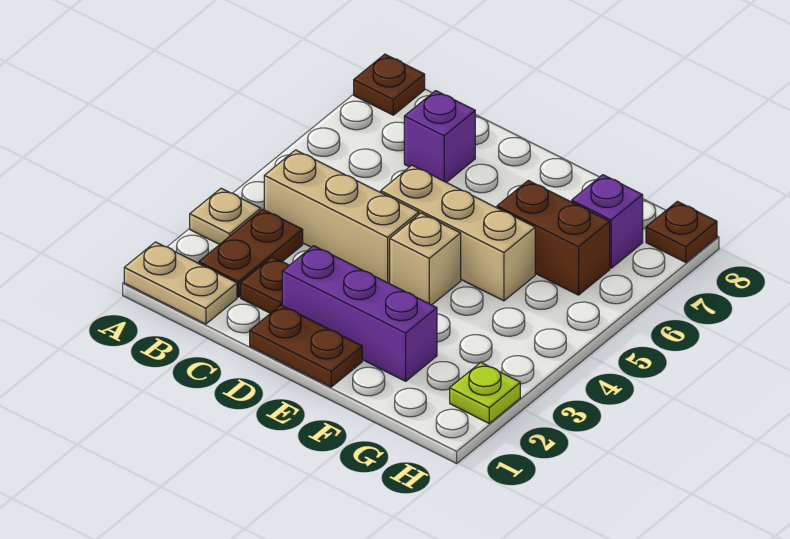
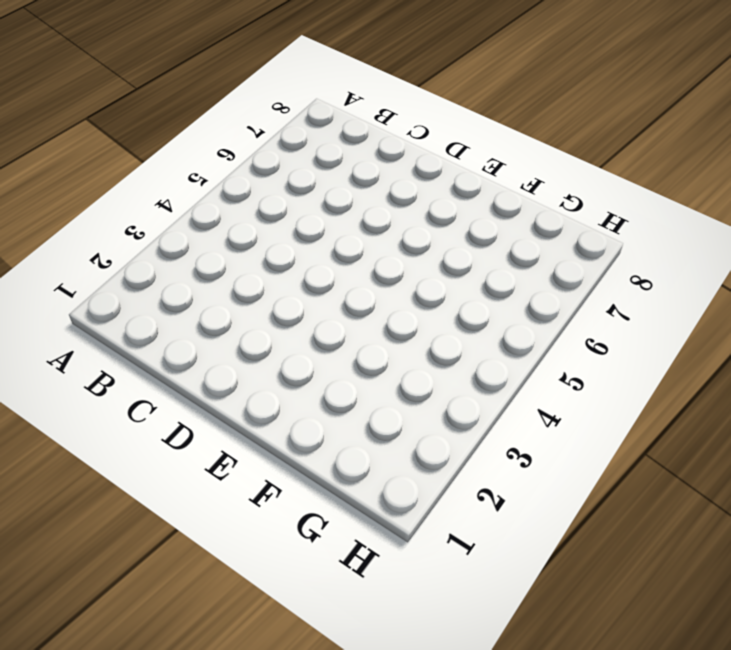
none -> tan 1x2 plate [124,242,237,324]
none -> tan 1x1 plate [190,188,261,244]
none -> brown 1x1 plate [354,54,425,115]

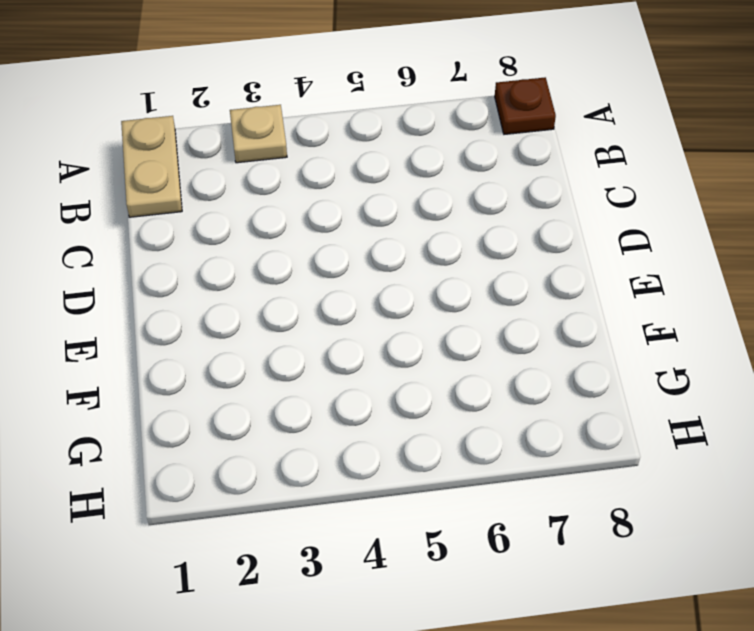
none -> brown 1x2 plate [199,209,303,297]
none -> tan 1x3 brick [264,150,419,284]
none -> brown 1x1 plate [241,257,289,313]

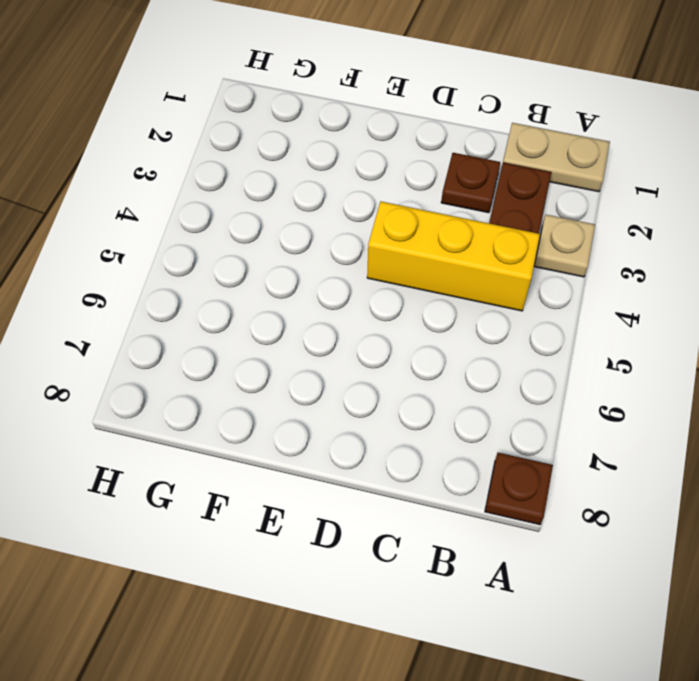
yellow 1x3 brick [367,202,540,311] -> tan 1x3 brick [264,150,419,284]
none -> purple 1x1 brick [404,91,475,182]
none -> brown 1x2 plate [250,305,362,387]
none -> purple 1x3 brick [282,246,437,381]

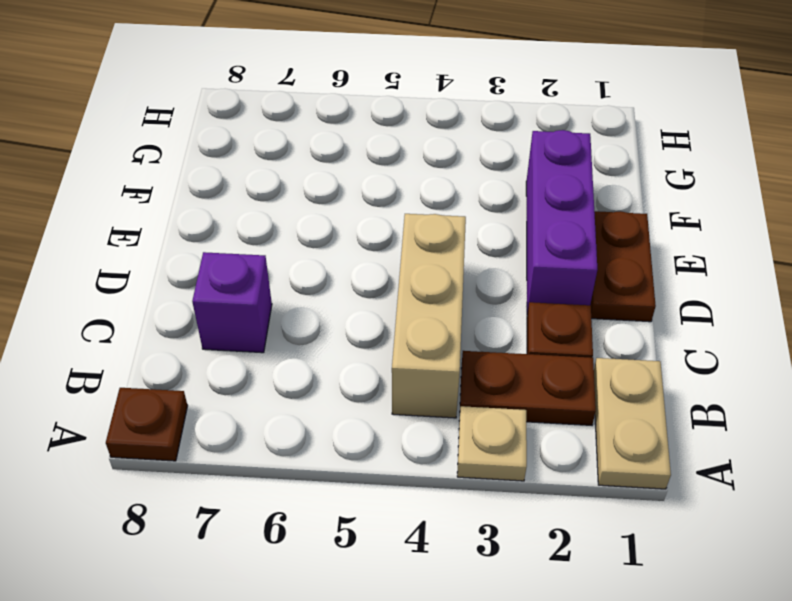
none -> tan 1x3 brick [381,165,535,301]
none -> tan 1x1 brick [390,213,461,305]
none -> brown 1x2 brick [497,180,610,295]

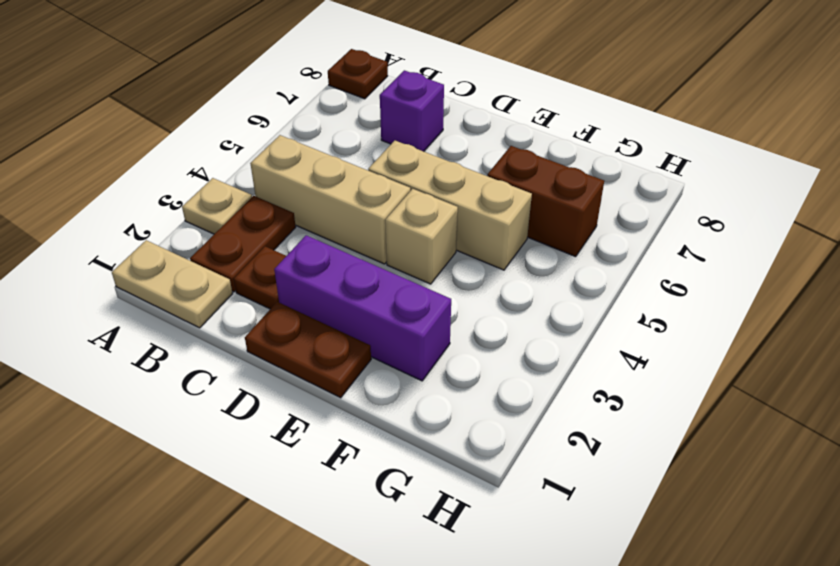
none -> purple 1x1 brick [572,175,643,268]
none -> lime 1x1 plate [450,362,520,423]
none -> brown 1x1 plate [646,201,717,262]

